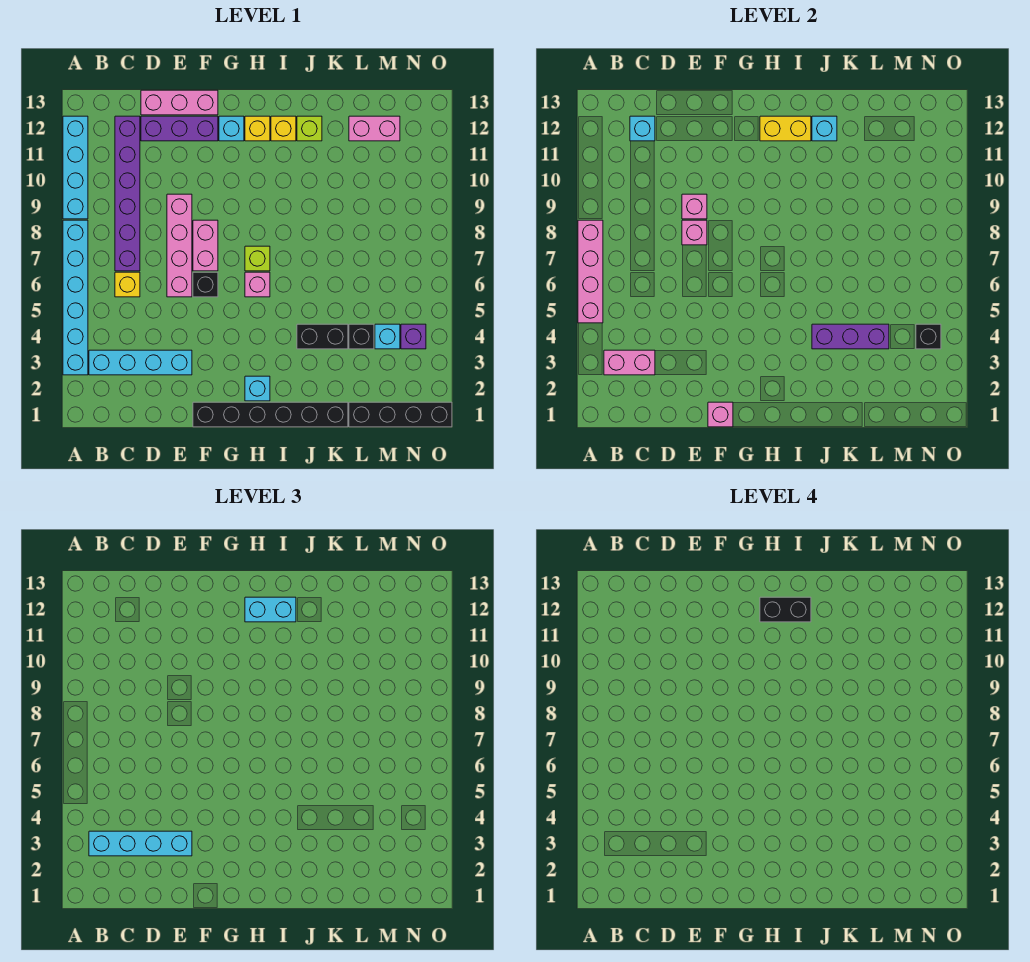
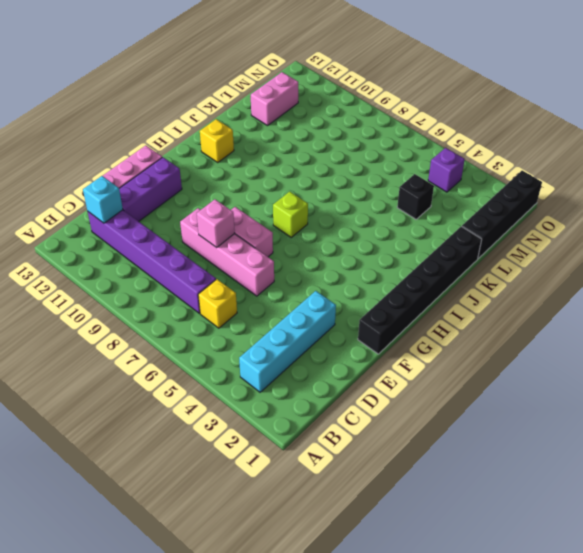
none -> cyan 1x6 brick [63,220,88,375]
none -> cyan 1x4 brick [63,116,88,219]
none -> black 1x1 brick [193,272,218,297]
none -> cyan 1x1 brick [219,116,244,141]

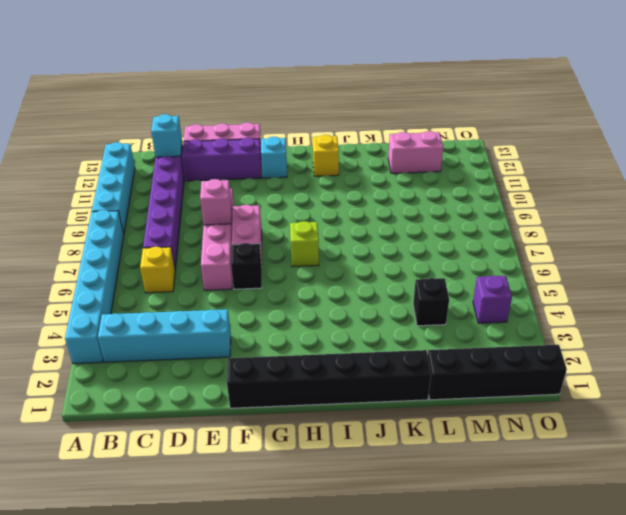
none -> cyan 1x1 brick [245,376,270,401]
none -> pink 1x1 brick [245,272,270,297]
none -> yellow 1x1 brick [245,116,270,141]
none -> black 1x2 brick [297,324,348,349]

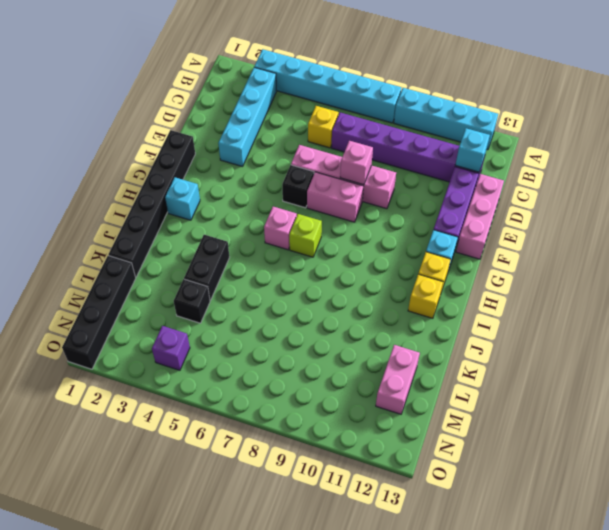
none -> lime 1x1 brick [297,116,322,141]
none -> cyan 1x1 brick [375,324,400,349]
none -> pink 1x4 brick [578,220,603,323]
none -> pink 1x2 brick [604,350,655,375]

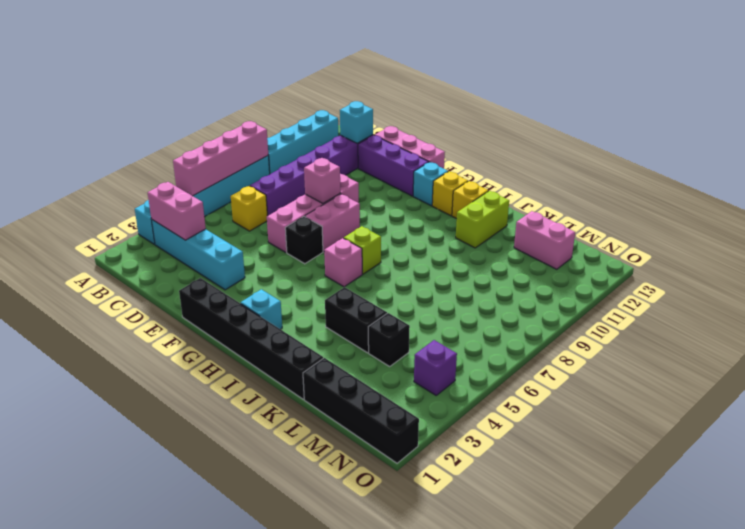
lime 1x2 brick [456,191,509,248] -> lime 1x1 brick [297,116,322,141]
none -> cyan 1x1 brick [375,324,400,349]
none -> pink 1x1 brick [682,194,707,219]
none -> pink 1x1 brick [708,402,733,427]
none -> yellow 1x2 brick [760,116,811,141]

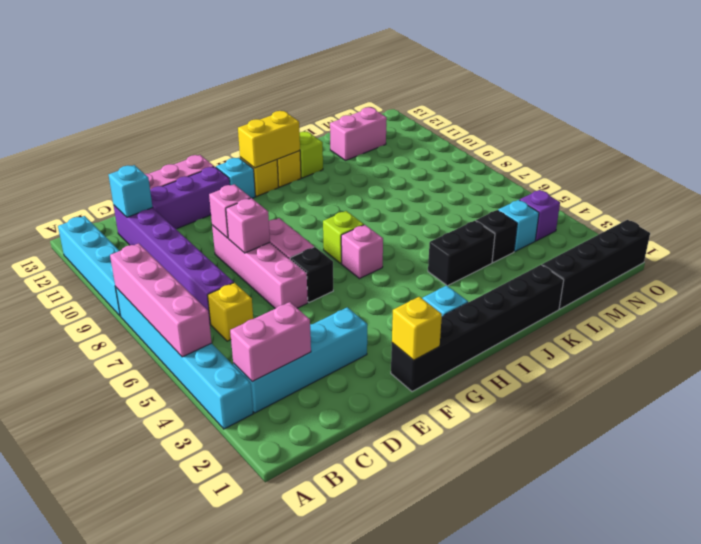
yellow 1x1 brick [392,297,442,360] -> pink 1x1 brick [708,402,733,427]
none -> purple 1x3 brick [812,324,889,349]
none -> cyan 1x1 brick [812,116,837,141]
none -> black 1x1 brick [916,324,941,349]
none -> cyan 1x4 brick [89,831,192,856]

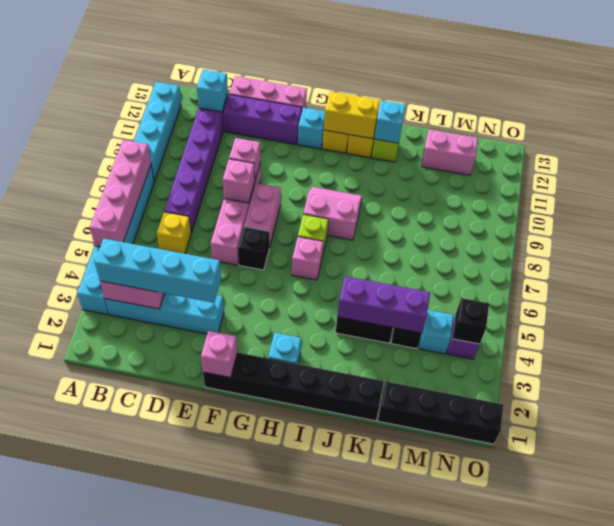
pink 2x2 slope [303,187,362,240] -> none
none -> cyan 1x2 brick [245,597,296,622]
none -> black 1x2 brick [760,597,811,622]

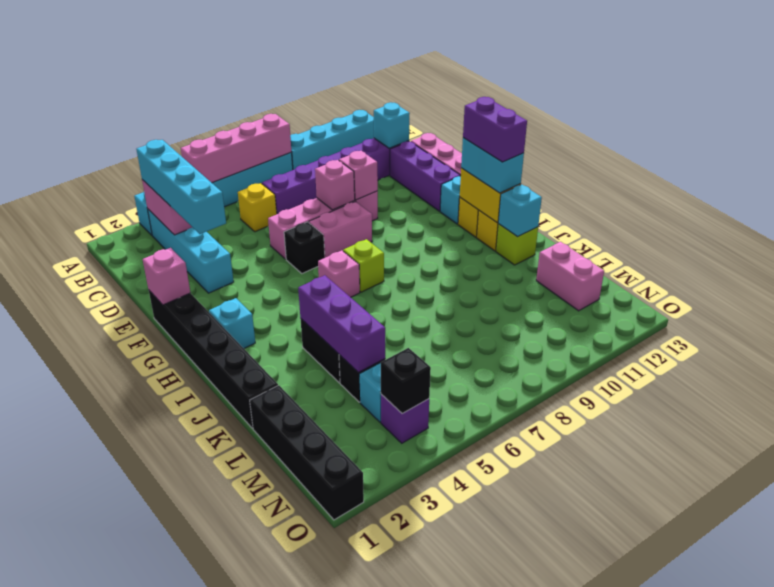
purple 1x2 brick [463,97,527,162] -> black 1x2 brick [760,597,811,622]

